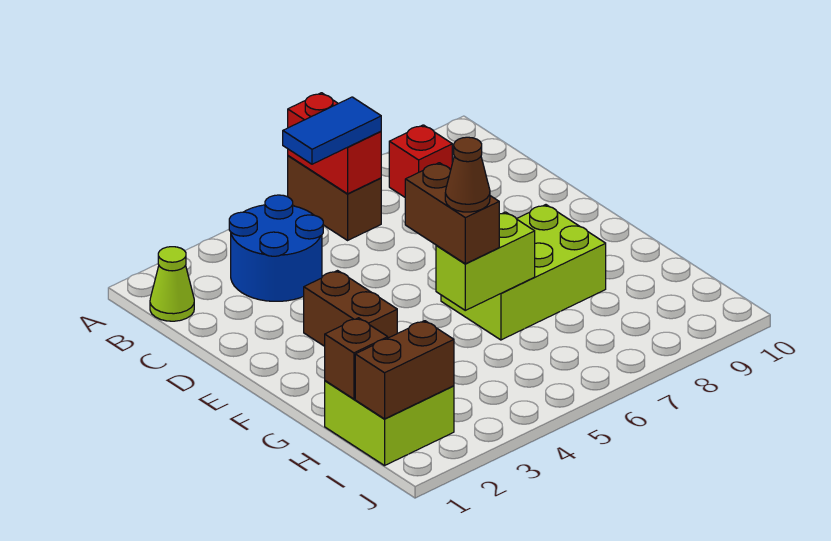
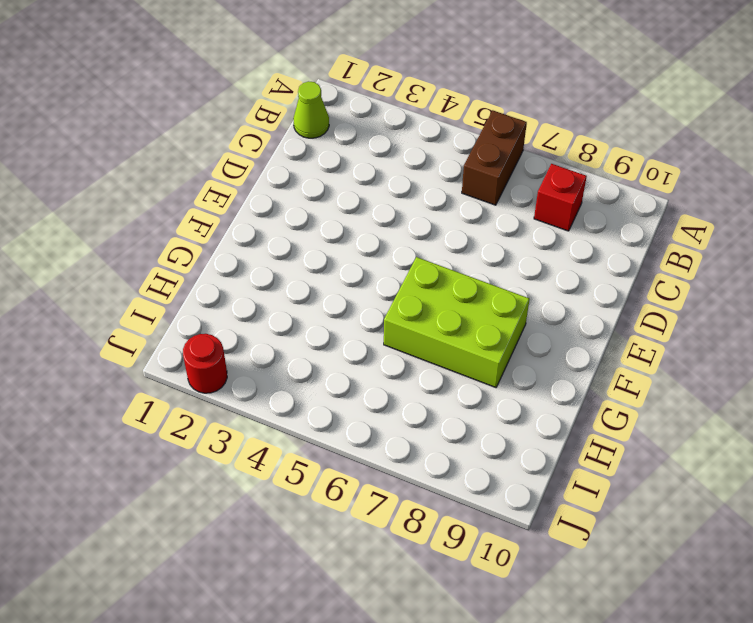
red 1x1 round brick [183,334,227,393] -> none
none -> blue 2x2 round brick [229,195,323,301]
none -> brown 1x2 brick [304,271,397,346]
none -> lime 2x2 brick [325,381,454,466]

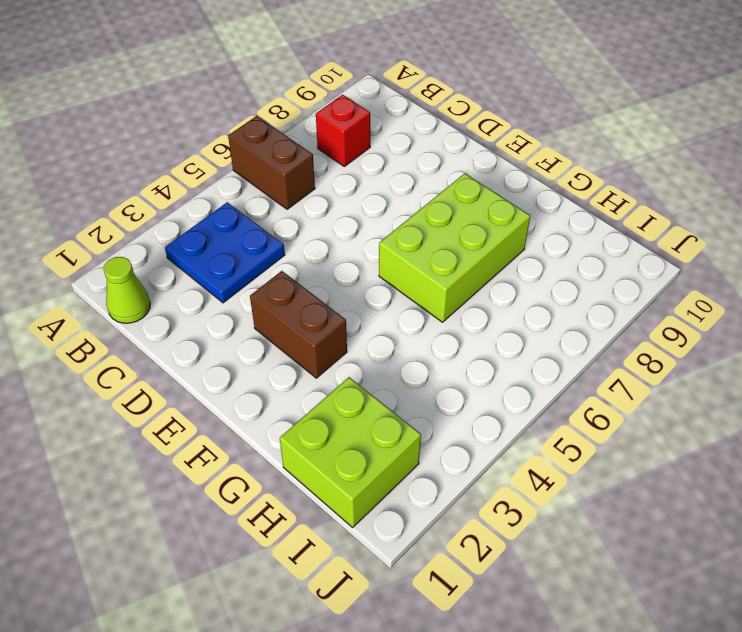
blue 2x2 plate [165,202,285,303] -> blue 2x2 round brick [229,195,323,301]
none -> red 1x2 brick [288,93,381,194]
none -> lime 1x2 brick [436,212,535,310]
none -> brown 1x1 brick [325,318,388,399]

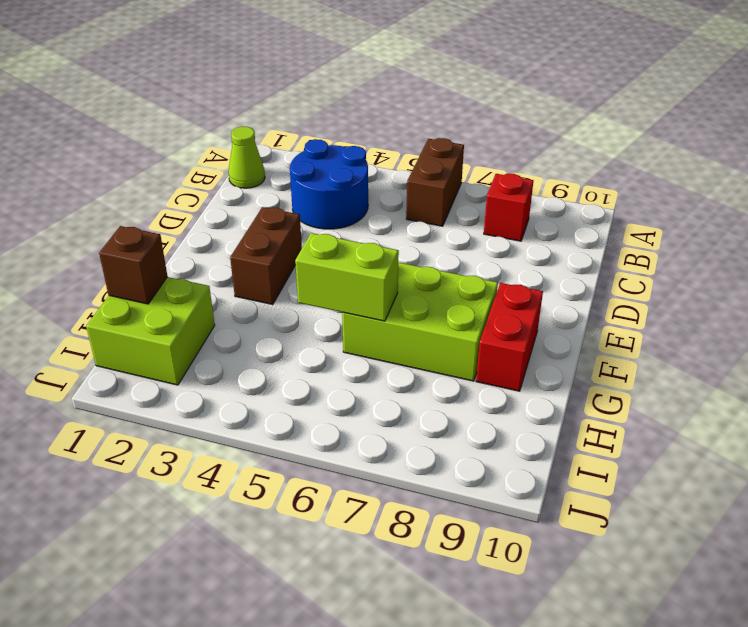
red 1x2 brick [476,283,543,391] -> red 1x2 brick moved to [288,93,381,194]
none -> brown 1x2 brick [355,321,454,419]
none -> blue 1x2 tile [283,97,381,164]
none -> brown 1x2 brick [405,163,499,264]

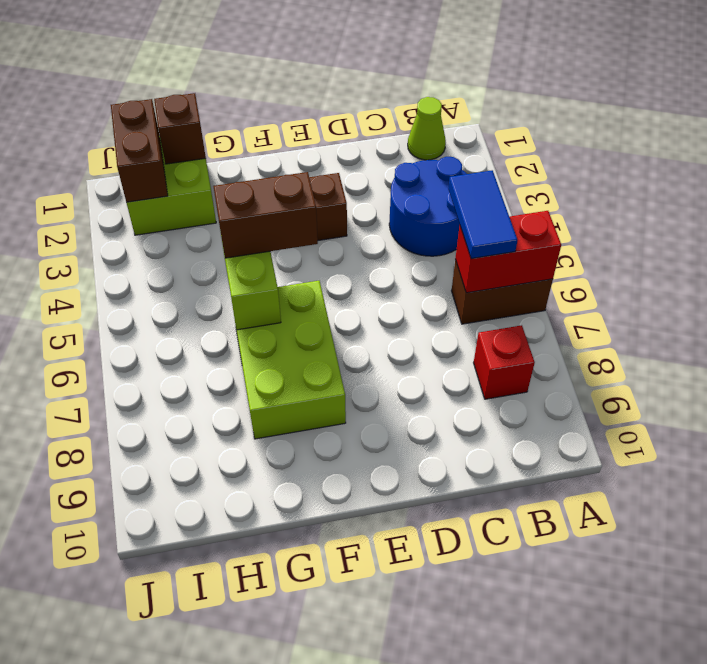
none -> brown 1x1 cone [445,137,490,212]

